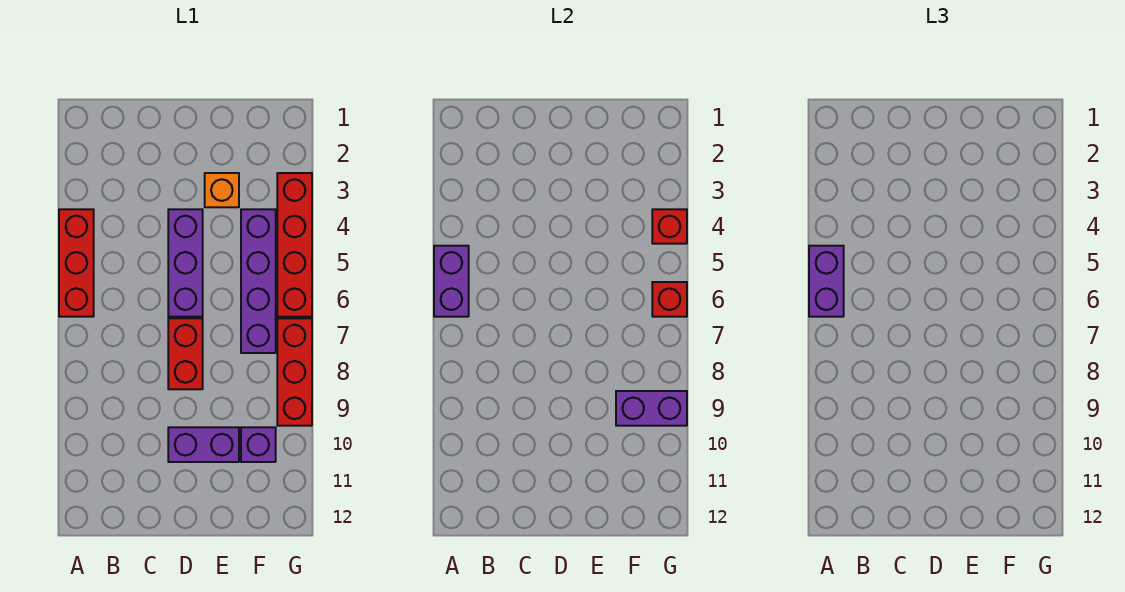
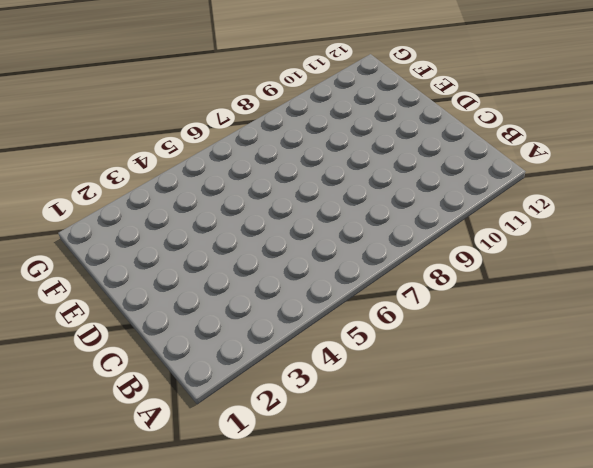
none -> red 1x3 brick [59,209,94,317]
none -> purple 1x3 brick [168,209,203,317]
none -> red 1x2 brick [168,318,203,389]

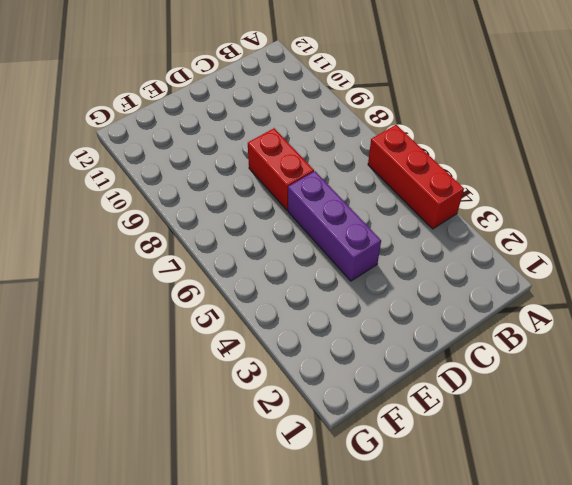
none -> purple 1x2 brick [168,427,239,462]
none -> orange 1x1 brick [205,173,239,207]
none -> purple 1x4 brick [241,209,276,353]

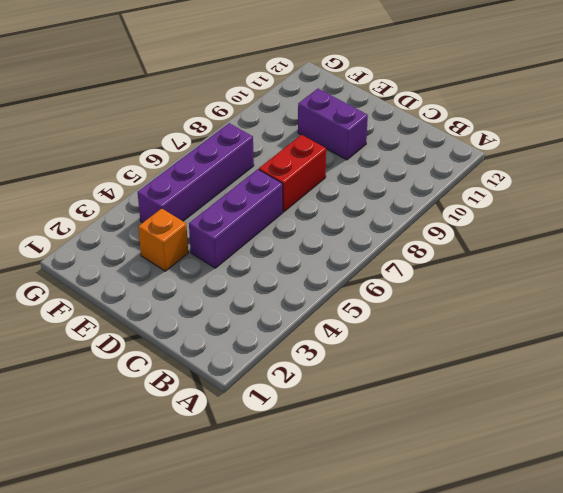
none -> red 1x3 brick [59,209,94,317]
none -> purple 1x1 brick [241,427,276,462]
none -> red 1x4 brick [277,173,312,317]

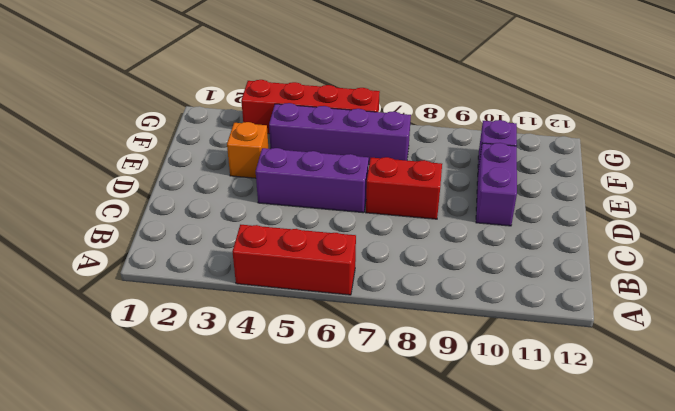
none -> red 1x3 brick [277,318,312,426]
none -> purple 1x2 brick [434,246,469,317]
none -> purple 1x2 brick [616,391,687,426]

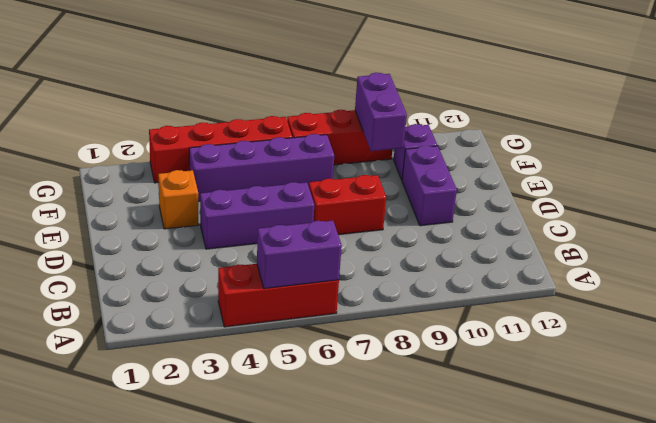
none -> red 1x1 brick [652,209,687,244]
none -> red 1x1 brick [652,282,687,317]
none -> purple 1x2 brick [809,246,844,317]

